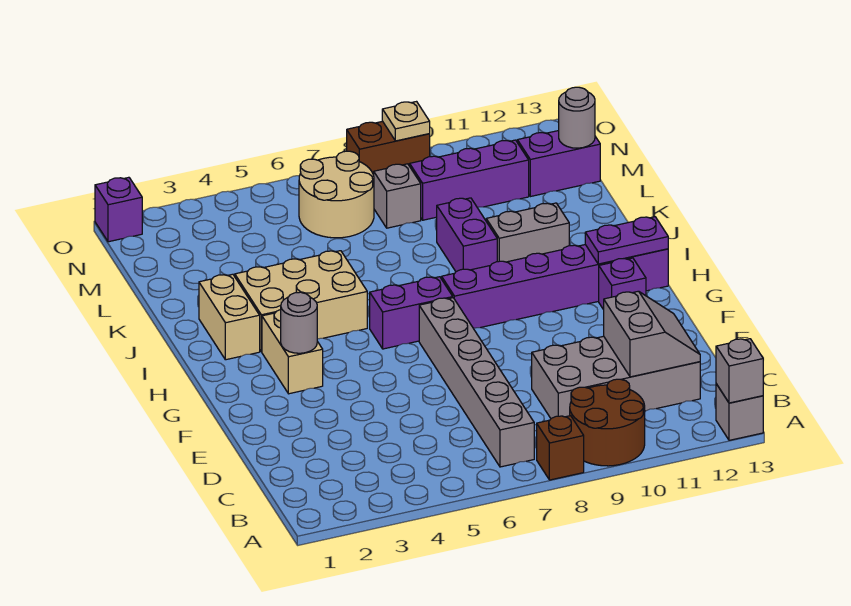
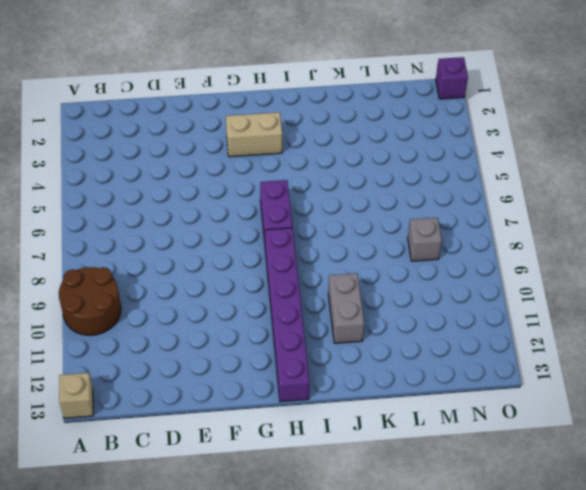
tan 1x1 brick [59,373,93,418] -> grey 1x1 brick [716,384,763,440]
none -> brown 1x1 brick [537,416,584,480]
none -> grey 1x6 brick [419,298,534,467]
none -> grey 2x4 brick [532,336,700,418]

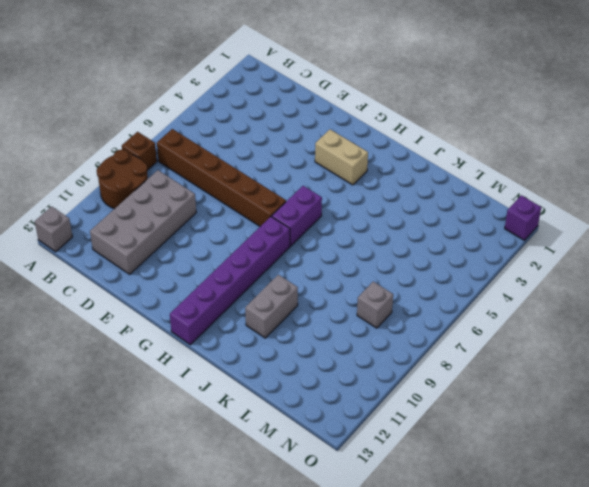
brown 1x6 brick [157,129,286,226] -> grey 1x6 brick [419,298,534,467]
none -> purple 1x1 brick [599,258,646,310]
none -> tan 1x2 brick [199,274,260,360]
none -> tan 2x3 brick [235,251,367,352]

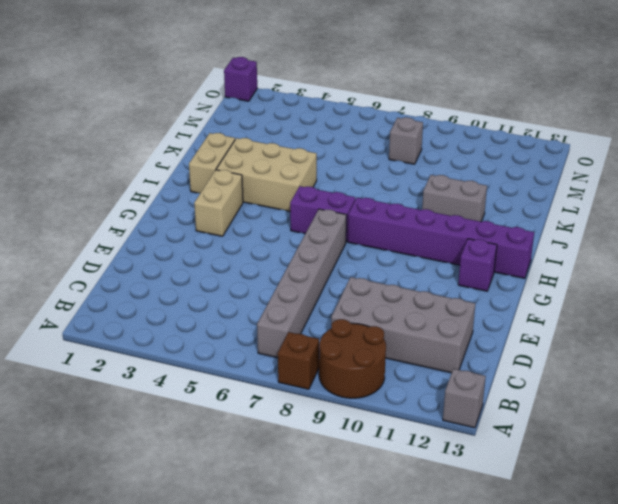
none -> purple 1x2 brick [437,198,497,271]
none -> tan 2x2 round brick [299,151,374,238]
none -> purple 1x3 brick [410,140,529,220]

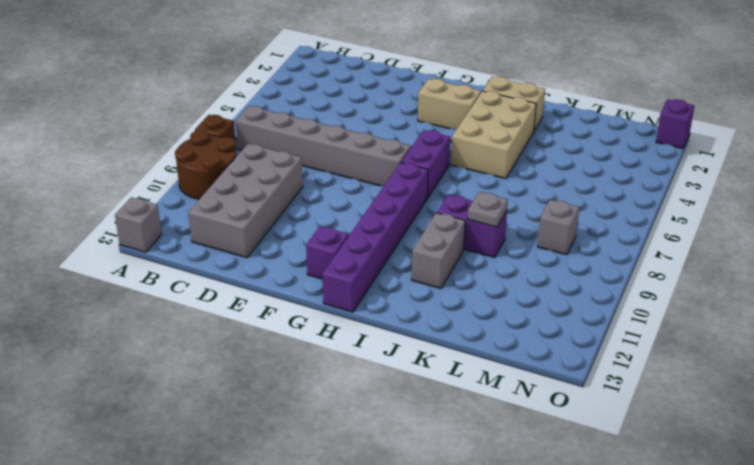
grey 1x1 plate [467,192,508,227] -> none
none -> tan 2x2 round brick [299,151,374,238]
none -> purple 1x3 brick [410,140,529,220]
none -> purple 1x2 brick [517,131,600,197]

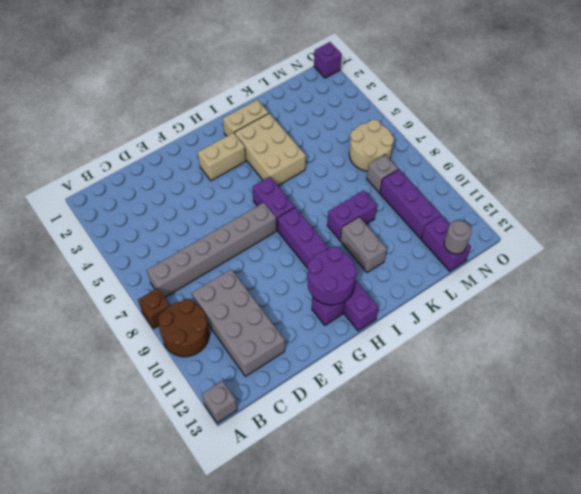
purple 2x2 round brick [308,247,357,305] -> purple 1x2 plate [585,217,668,264]
none -> brown 1x2 brick [347,121,430,175]
none -> grey 1x1 brick [716,339,763,403]
none -> grey 2x2 slope [604,291,700,377]

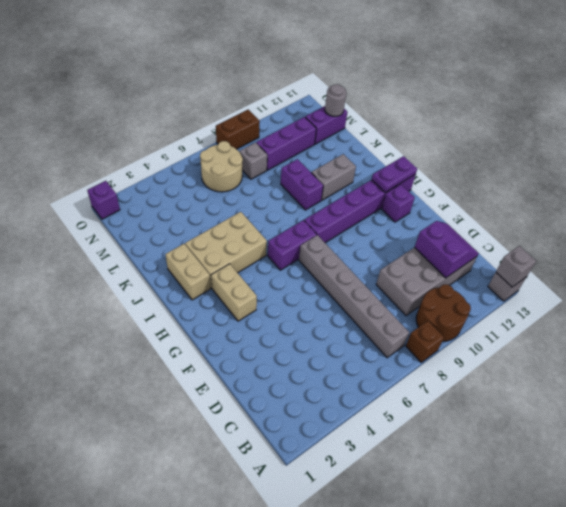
purple 2x2 slope [415,221,479,278] -> grey 2x2 slope [604,291,700,377]
none -> grey 1x1 round brick [281,292,317,353]
none -> tan 1x1 plate [382,102,430,141]

